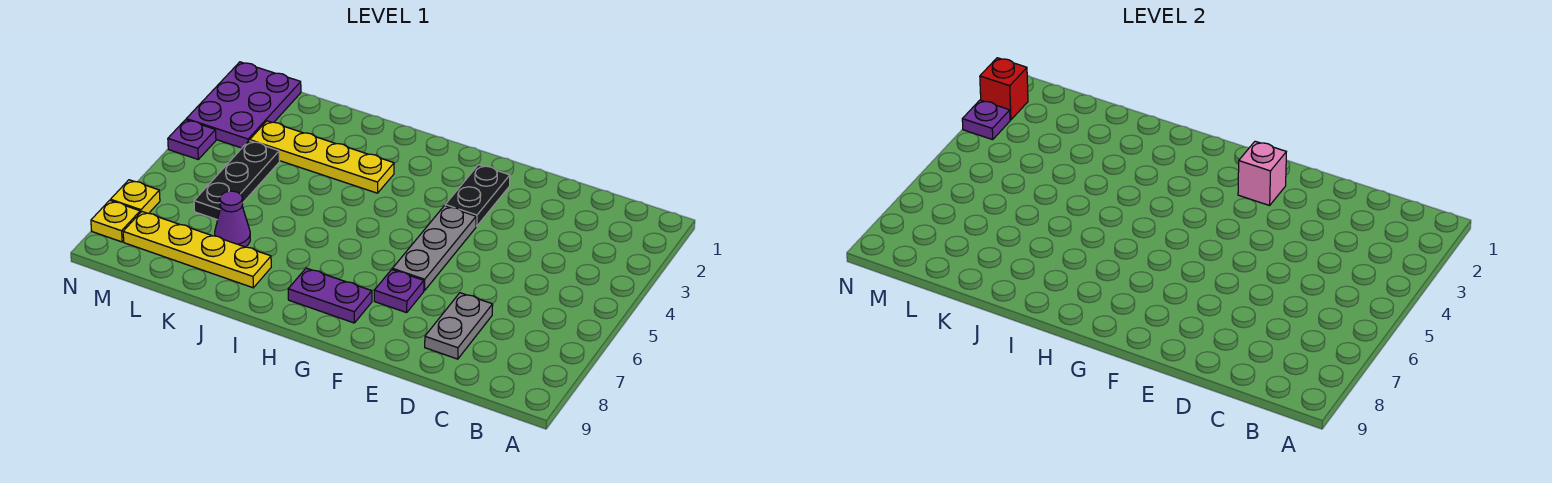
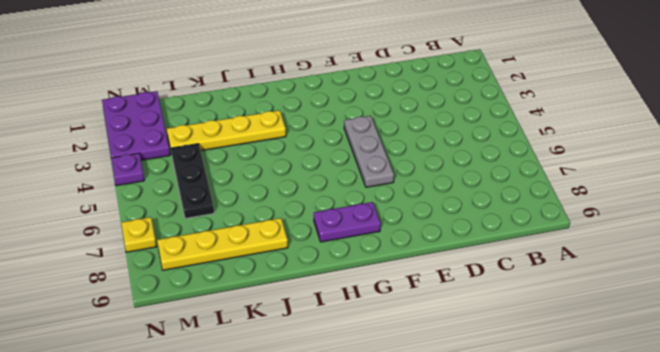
none -> grey 1x2 plate [425,293,493,359]
none -> black 1x2 plate [445,165,510,226]
none -> purple 1x1 plate [374,270,424,313]

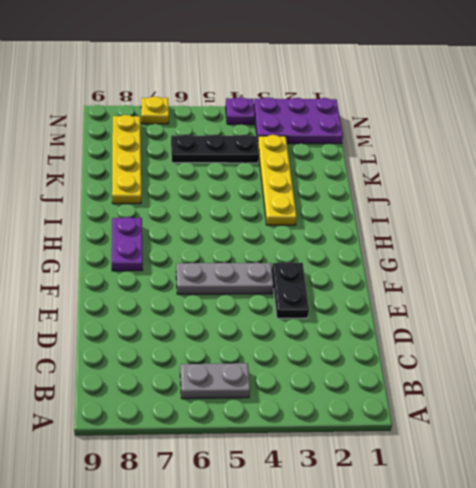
grey 1x2 plate [180,363,250,399] -> grey 1x2 plate moved to [425,293,493,359]
black 1x2 plate [272,262,309,318] -> black 1x2 plate turned to [445,165,510,226]
none -> purple 1x1 plate [374,270,424,313]
none -> purple 1x1 cone [215,191,250,247]
none -> yellow 1x1 plate [91,200,140,242]

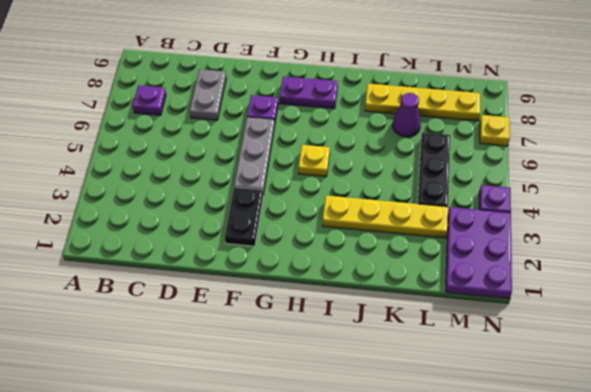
purple 1x1 plate [133,85,166,115] -> purple 1x1 plate moved to [962,100,1010,140]
yellow 1x1 plate [298,145,330,177] -> yellow 1x1 plate moved to [91,200,140,242]
none -> pink 1x1 brick [1238,141,1286,205]
none -> red 1x1 brick [980,58,1028,120]

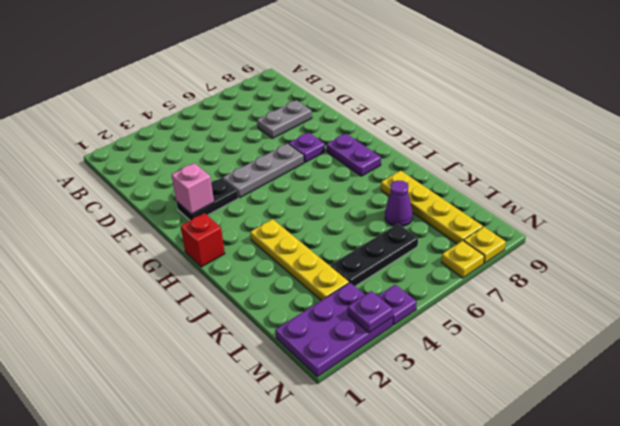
red 1x1 brick [180,213,225,267] -> red 1x1 brick moved to [980,58,1028,120]

